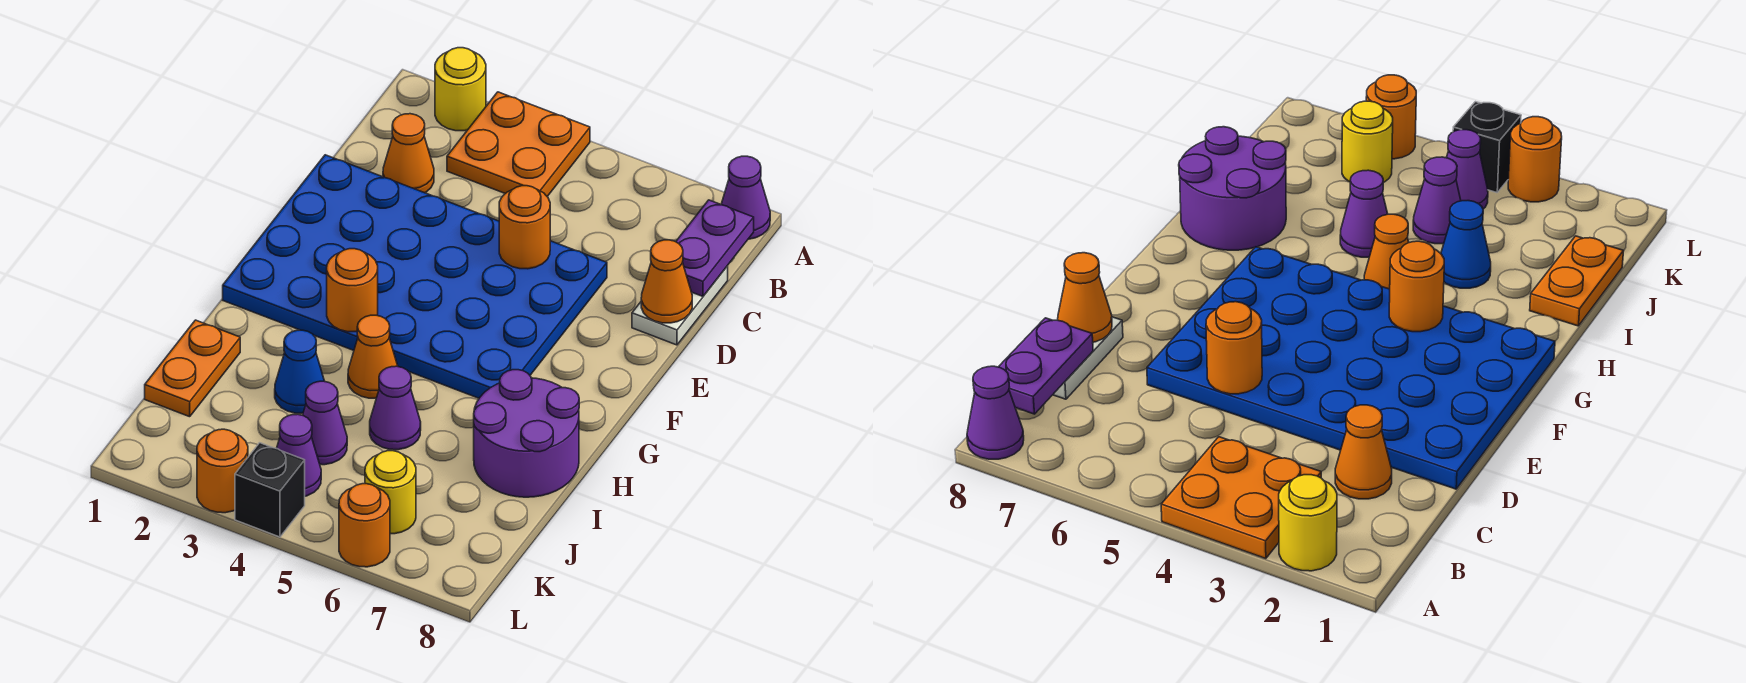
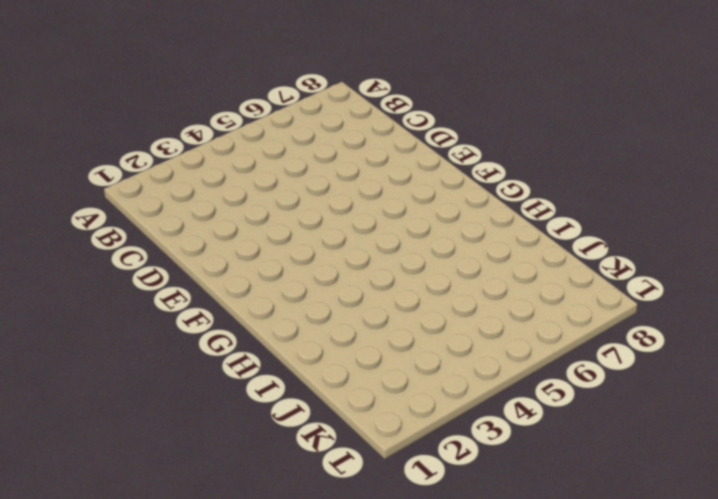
none -> yellow 1x1 round brick [435,48,486,131]
none -> orange 2x2 plate [447,92,590,196]
none -> purple 1x1 cone [721,156,770,239]

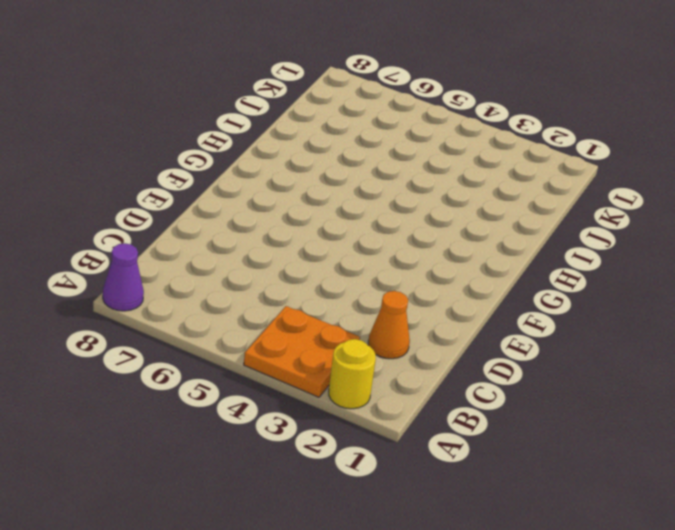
none -> white 1x2 plate [632,266,728,345]
none -> blue 4x6 plate [223,155,607,398]
none -> orange 1x1 cone [348,315,398,398]

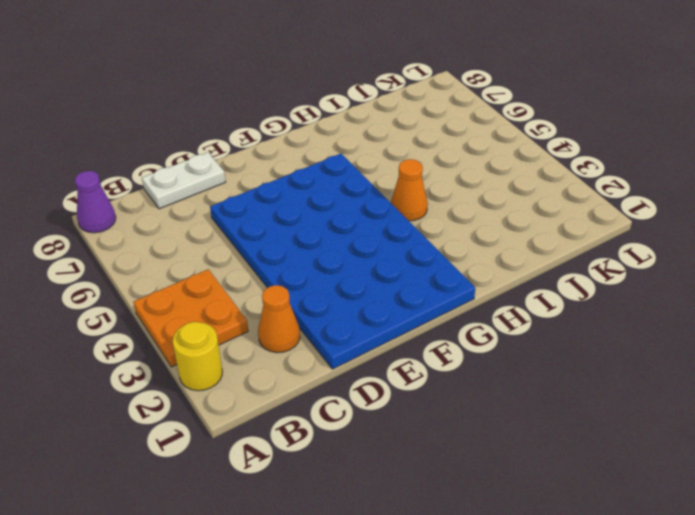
none -> purple 2x2 round brick [474,370,579,497]
none -> orange 1x2 plate [145,320,240,417]
none -> blue 1x1 cone [275,330,324,413]

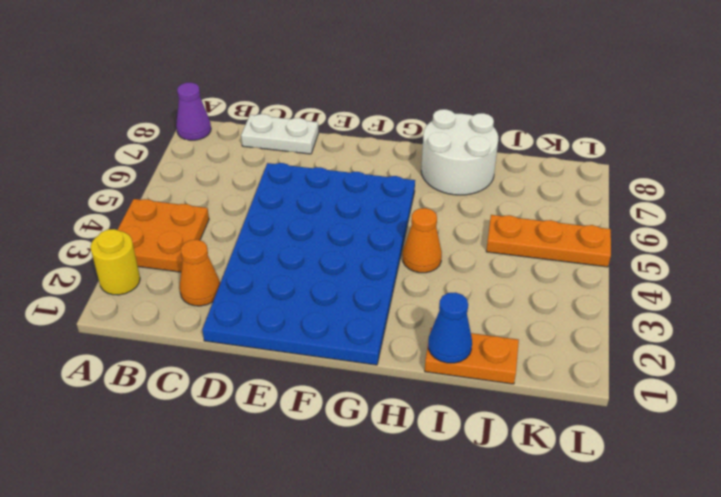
white 2x2 round brick [421,109,498,195] -> purple 2x2 round brick [474,370,579,497]
blue 1x1 cone [428,292,472,363] -> blue 1x1 cone moved to [275,330,324,413]
orange 1x3 plate [486,215,611,267] -> none
none -> purple 1x1 cone [370,366,421,450]
none -> purple 1x1 cone [303,381,347,465]
none -> purple 1x1 cone [277,414,321,496]

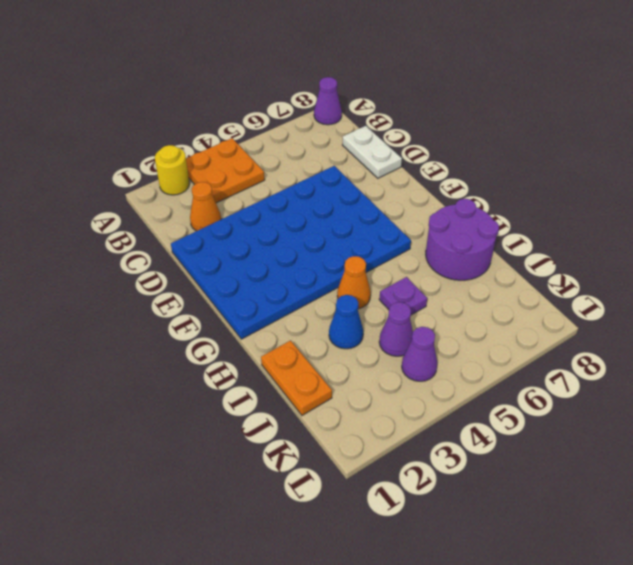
purple 1x1 plate [379,277,427,315] -> purple 1x1 cone [370,366,421,450]
none -> yellow 1x1 round brick [365,451,416,534]
none -> orange 1x1 round brick [197,429,248,513]
none -> black 1x1 brick [235,443,305,537]

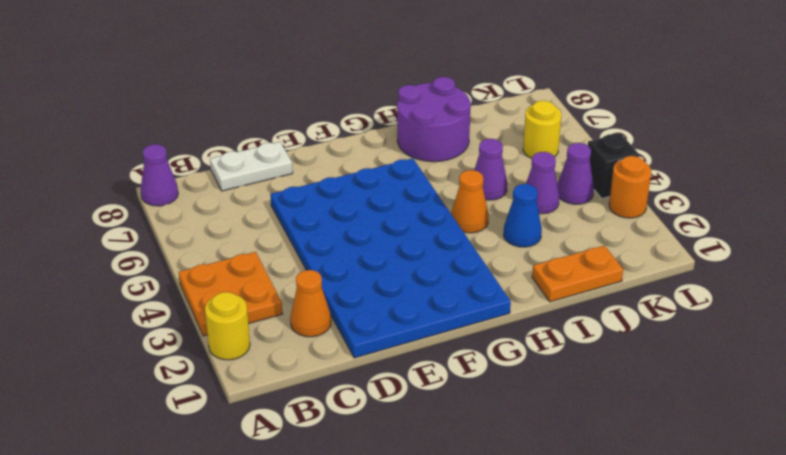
none -> orange 1x1 round brick [339,484,390,567]
none -> purple 1x2 plate [676,200,754,296]
none -> orange 1x1 round brick [499,186,550,269]

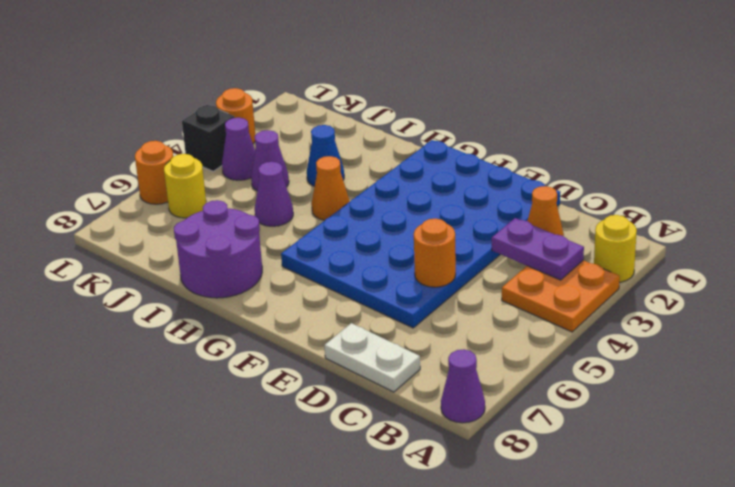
purple 1x2 plate [492,218,584,280] -> purple 1x2 plate moved to [676,200,754,296]
none -> orange 1x2 plate [145,320,240,417]
none -> orange 1x1 cone [641,240,692,323]
none -> orange 1x1 round brick [327,249,378,332]

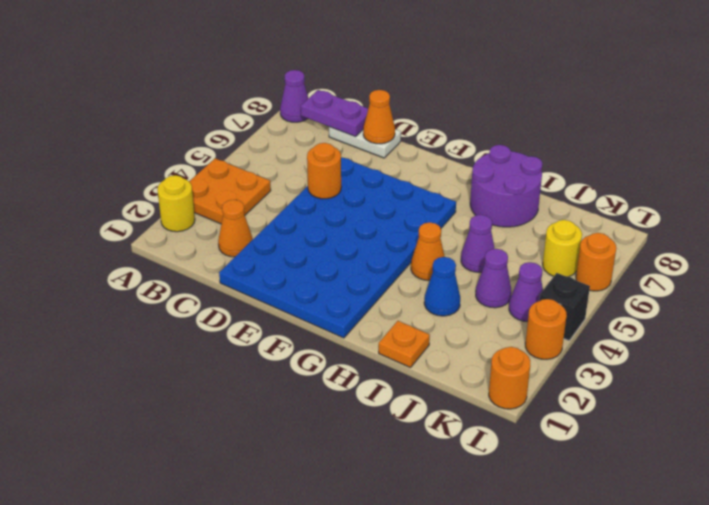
orange 1x1 plate [379,321,430,368] -> orange 1x2 plate [145,320,240,417]
orange 1x1 round brick [489,347,530,409] -> orange 1x1 round brick moved to [327,249,378,332]

